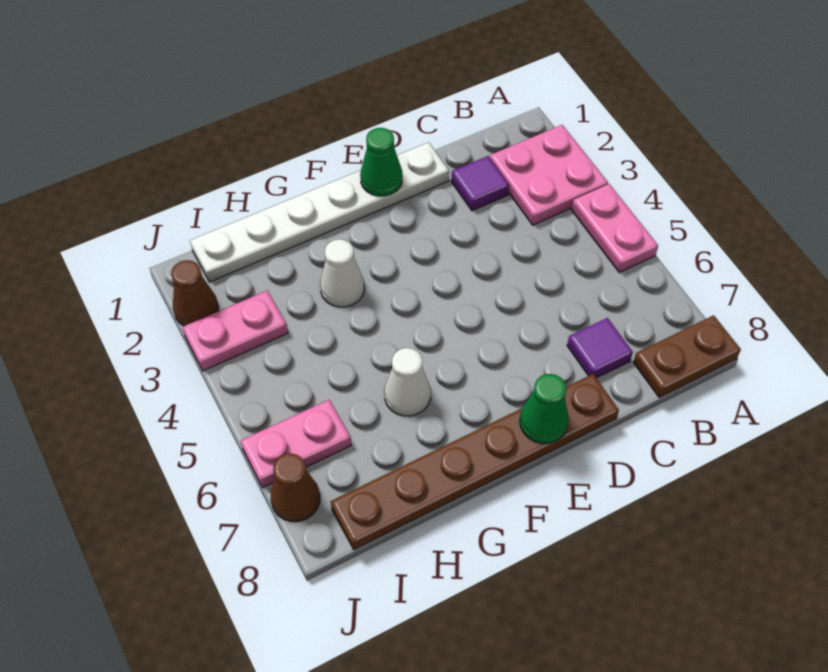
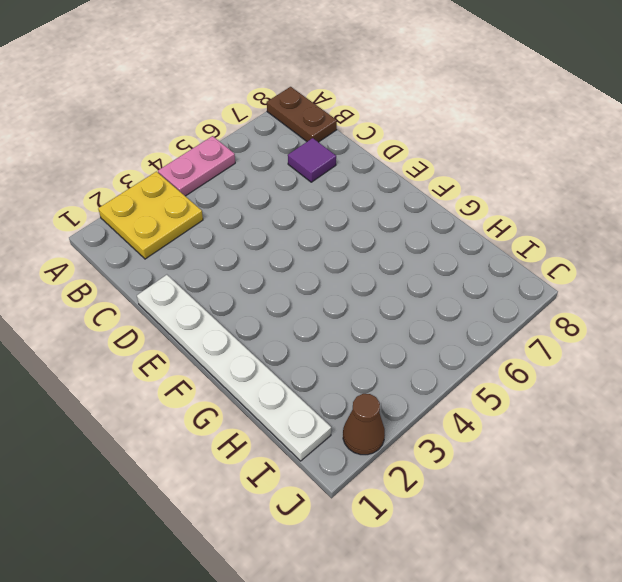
yellow 2x2 plate [98,172,203,259] -> pink 2x2 plate [490,125,608,225]
none -> purple 1x1 tile [451,156,509,211]
none -> brown 1x6 plate [331,374,619,550]
none -> white 1x1 cone [320,239,364,307]

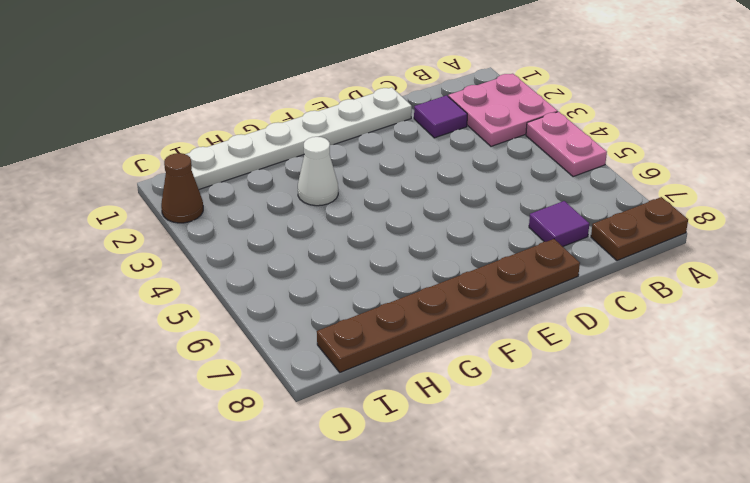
none -> white 1x1 cone [384,348,431,416]
none -> pink 1x2 plate [182,291,288,371]
none -> pink 1x2 plate [241,400,351,488]

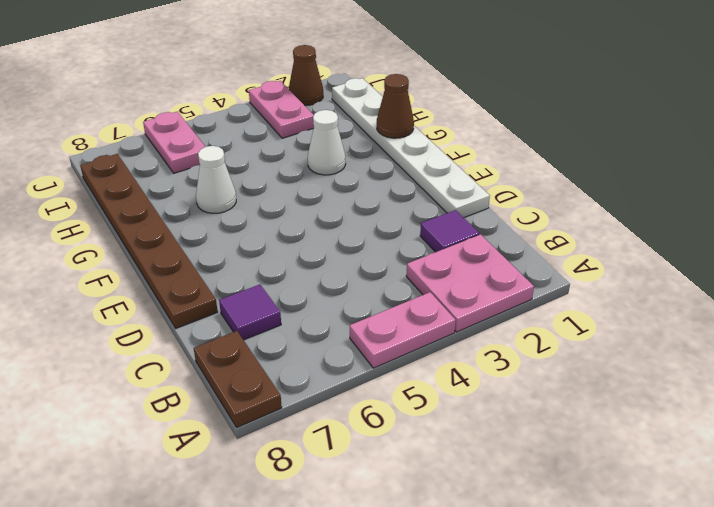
brown 1x1 cone [377,74,414,138] -> brown 1x1 cone moved to [270,453,320,522]
none -> green 1x1 cone [360,128,402,196]
none -> green 1x1 cone [520,374,569,443]

